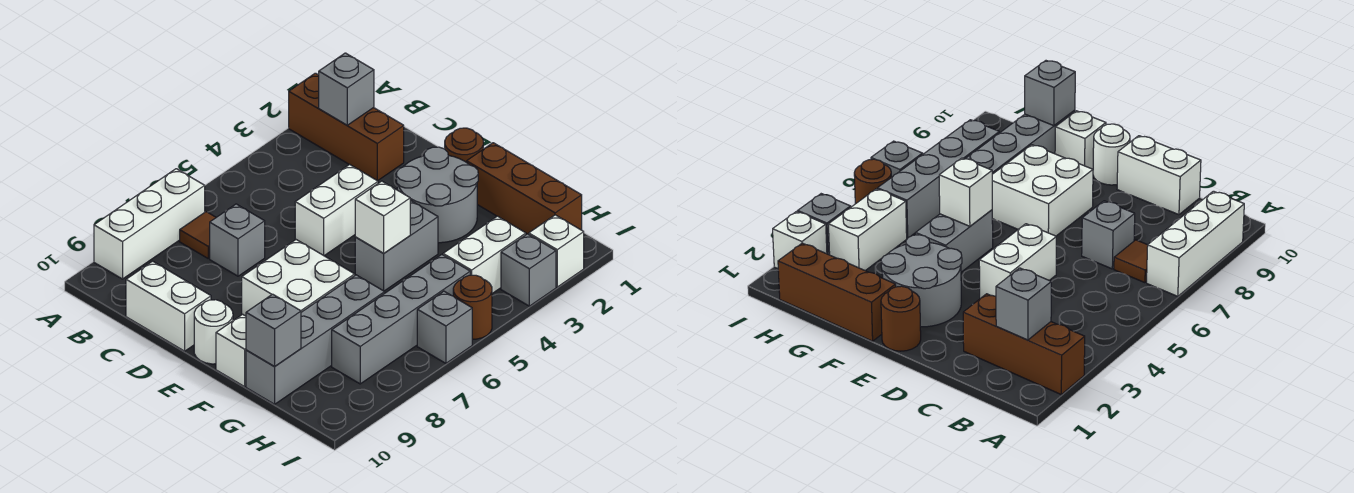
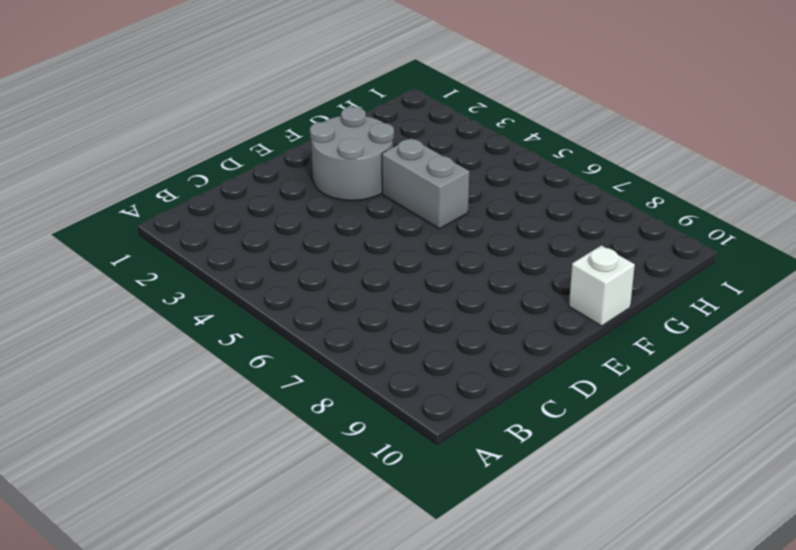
none -> brown 1x3 brick [289,73,404,181]
none -> white 1x3 brick [94,169,205,279]
none -> brown 1x1 tile [180,212,216,258]

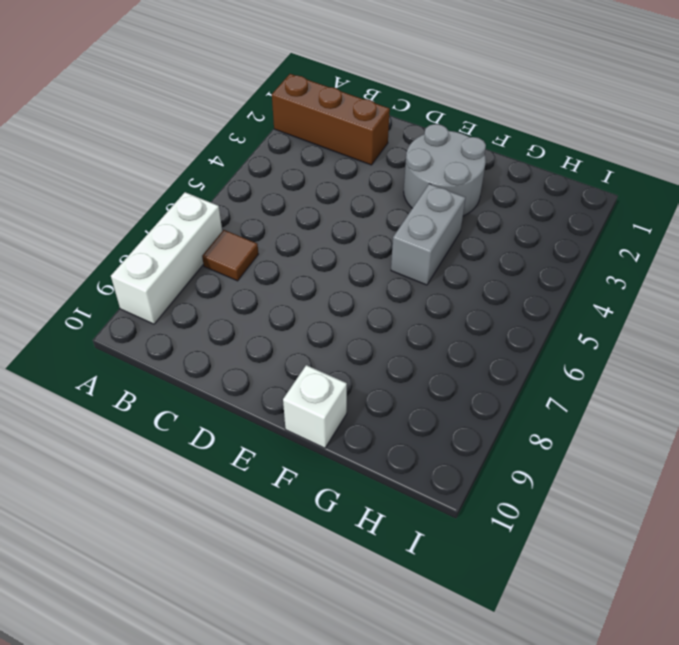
none -> grey 1x1 brick [210,204,265,276]
none -> white 1x2 brick [126,261,211,351]
none -> white 1x2 brick [295,164,378,256]

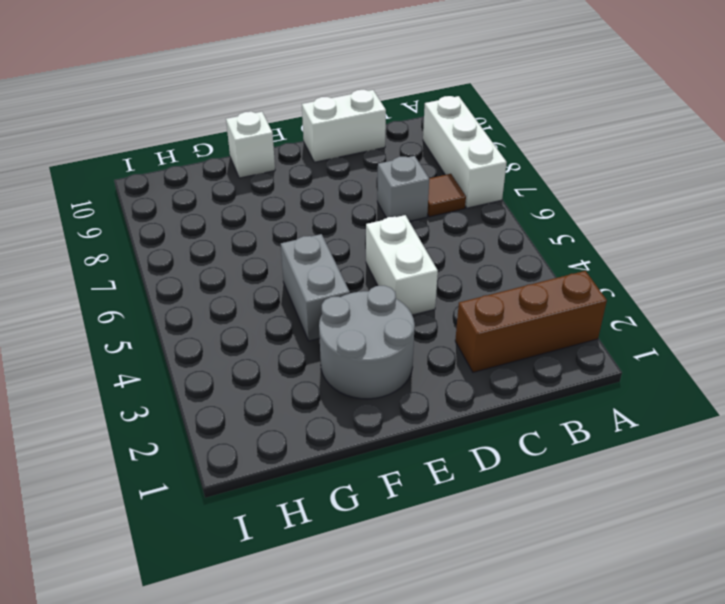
none -> brown 1x1 round brick [445,128,483,162]
none -> white 2x2 brick [242,240,355,316]
none -> white 1x1 round brick [194,300,233,364]

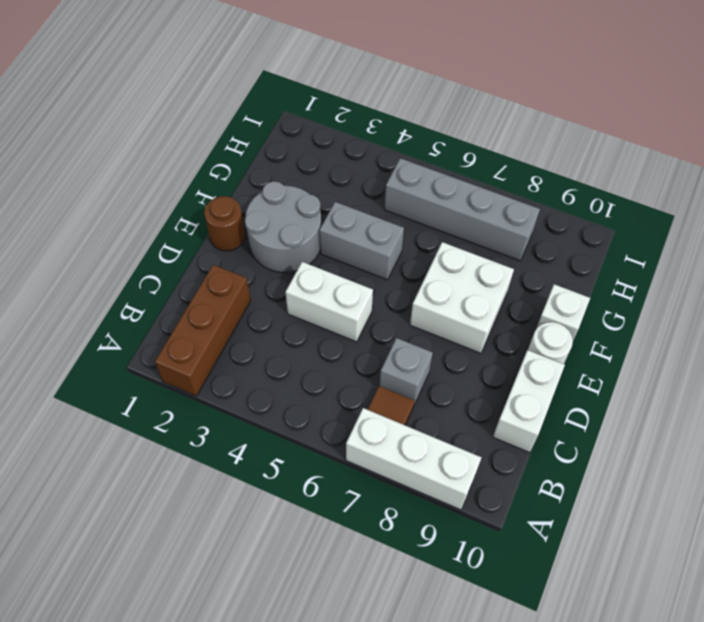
none -> brown 1x3 brick [467,143,582,234]
none -> grey 1x4 brick [246,275,385,404]
none -> white 1x2 brick [443,216,526,293]

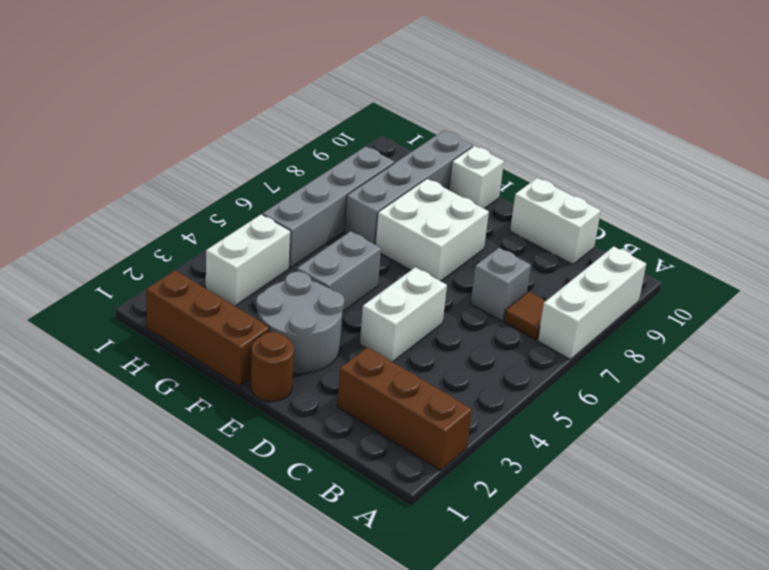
none -> white 1x1 round brick [194,300,233,364]
none -> white 1x1 brick [529,215,584,287]
none -> grey 1x1 brick [501,234,556,306]

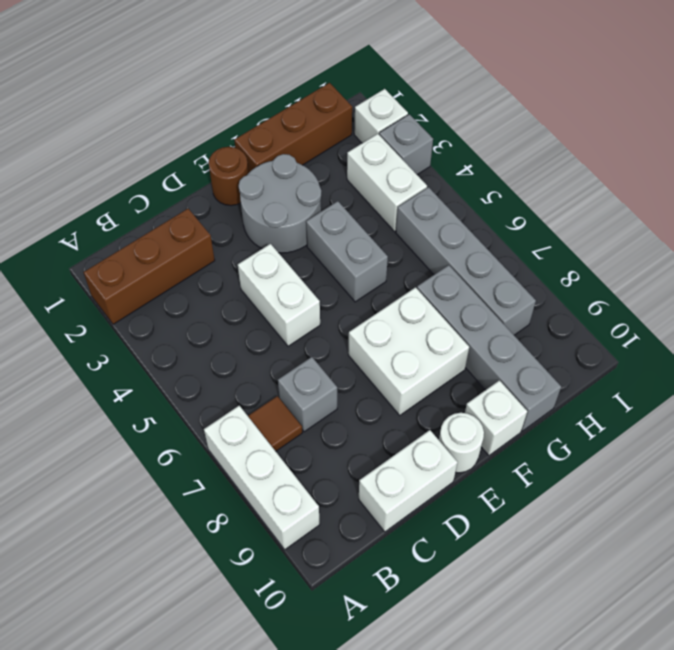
none -> brown 1x1 round brick [453,275,492,339]
none -> grey 1x1 brick [417,291,472,363]
none -> grey 1x1 brick [319,53,374,125]

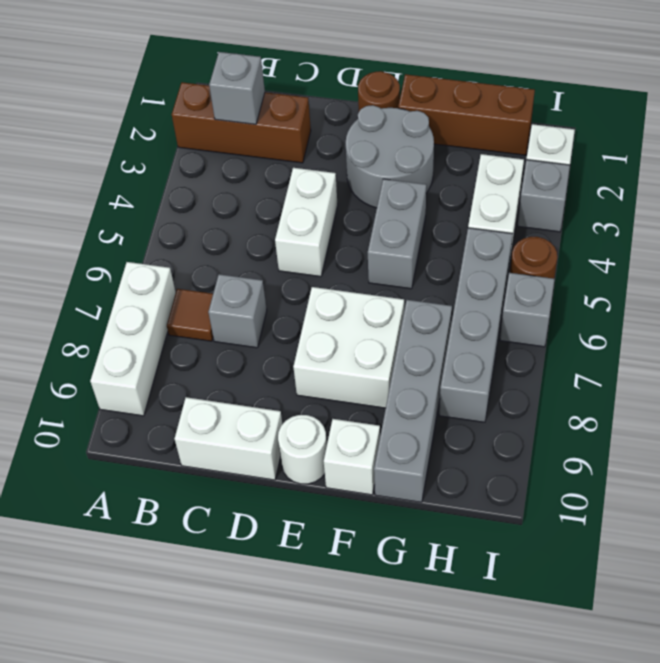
none -> white 1x1 brick [355,181,410,253]
none -> grey 1x1 brick [246,294,301,367]

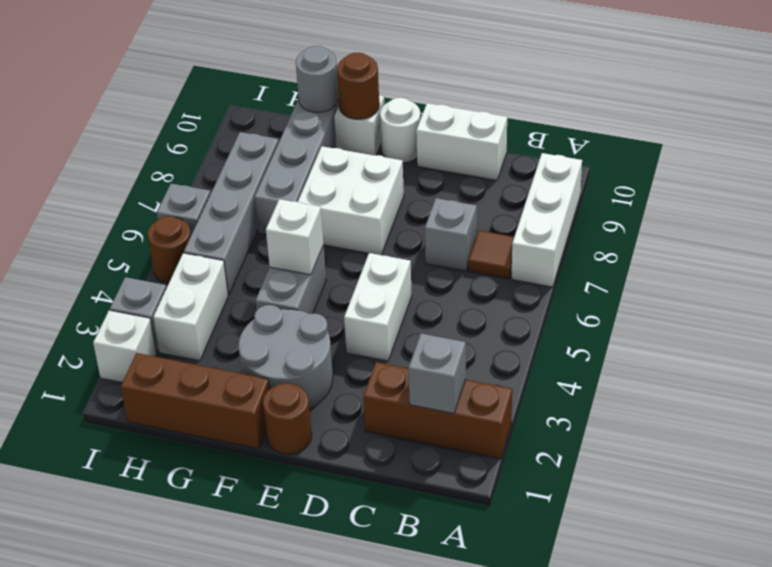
brown 1x1 round brick [337,53,379,119] -> none
grey 1x1 round brick [296,46,339,113] -> grey 1x1 brick [246,294,301,367]

